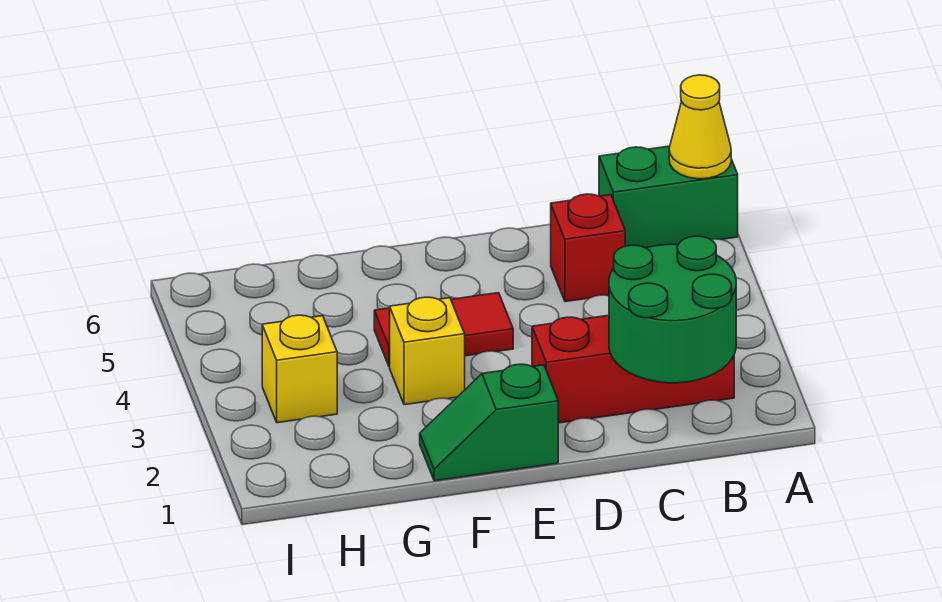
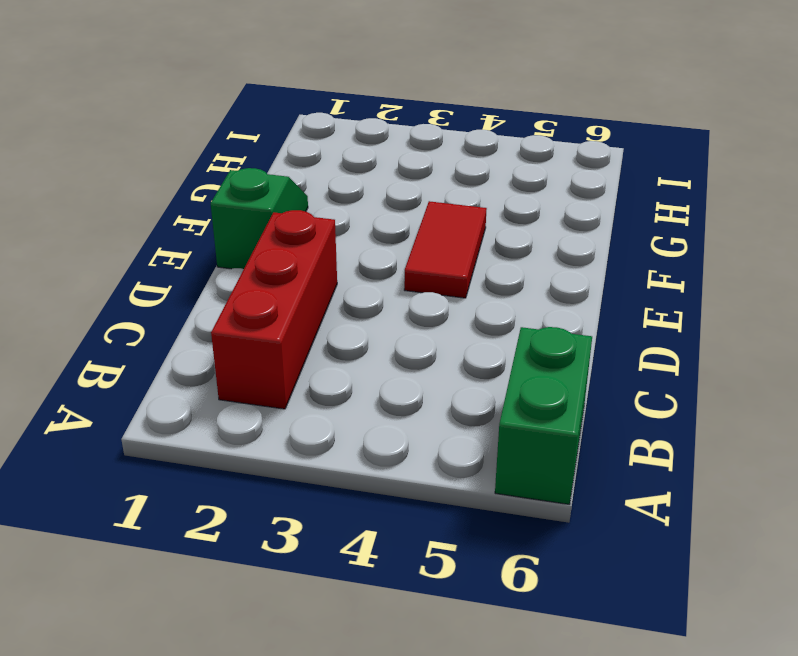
none -> red 1x1 brick [551,194,625,302]
none -> yellow 1x1 brick [390,297,465,405]

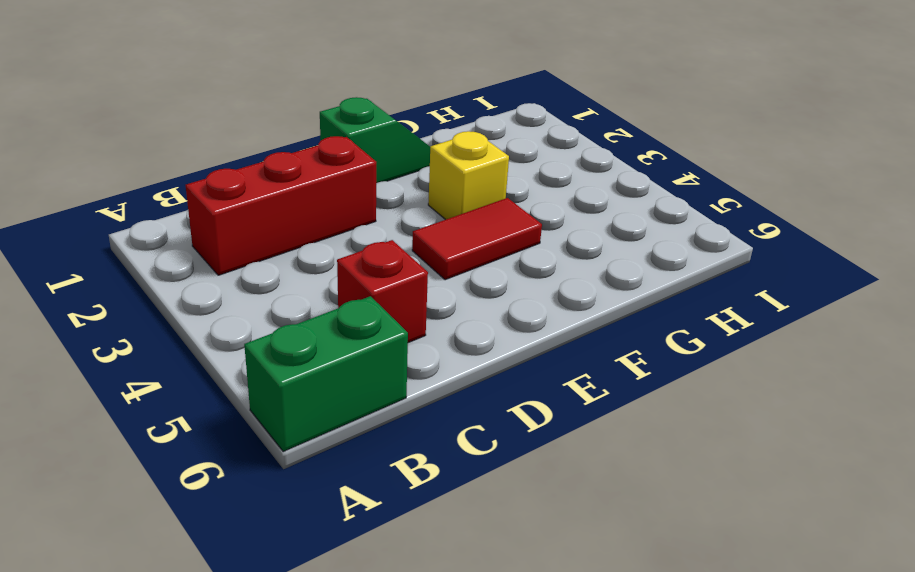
none -> yellow 1x1 brick [262,315,337,423]
none -> yellow 1x1 cone [669,75,731,179]

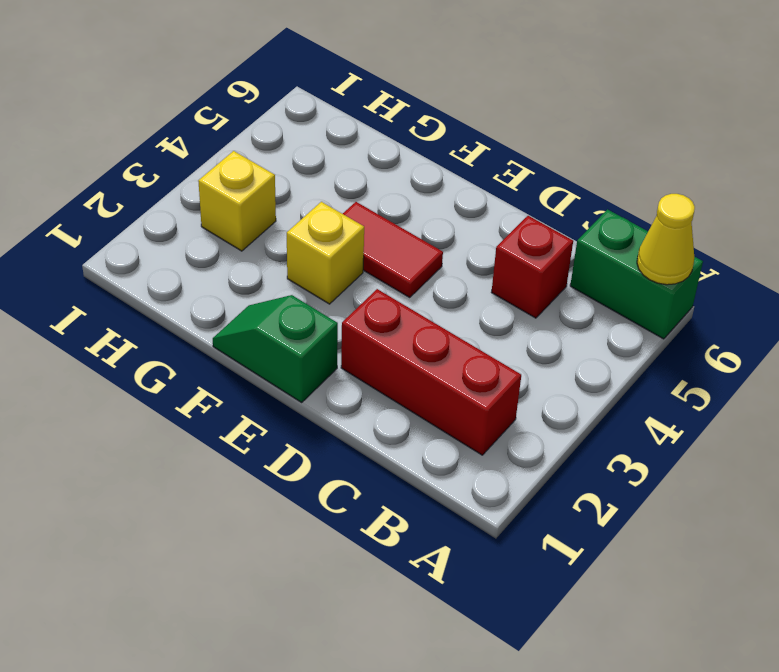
none -> green 2x2 round brick [609,236,736,383]

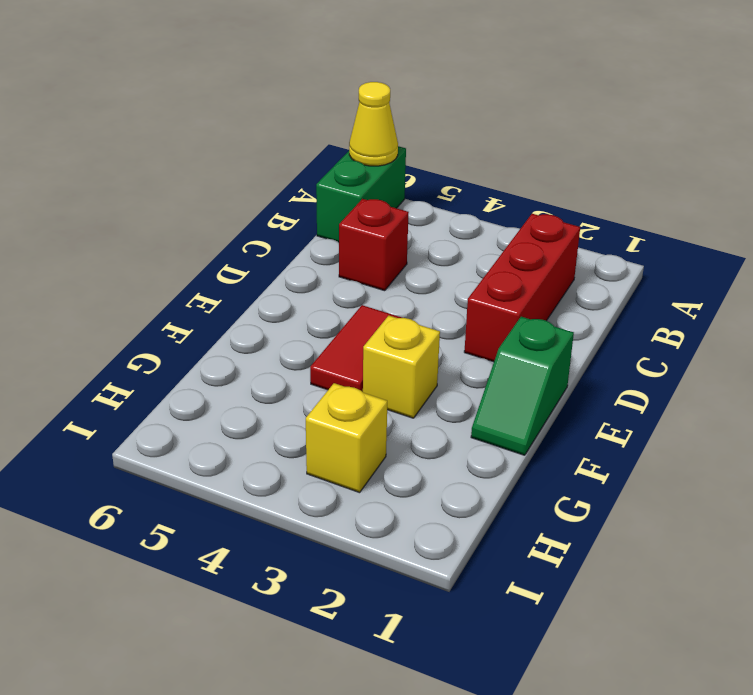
none -> green 2x2 round brick [609,236,736,383]

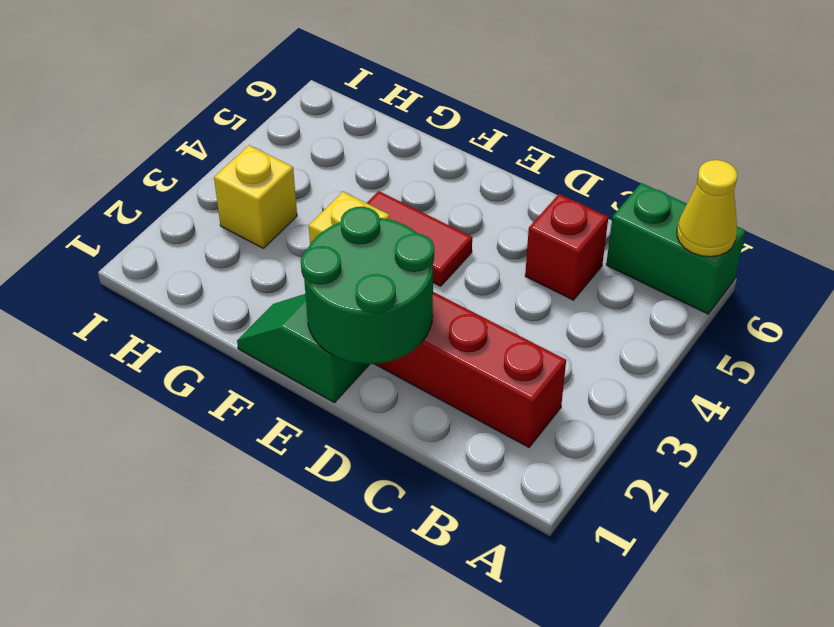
green 2x2 round brick [301,207,434,364] -> green 2x2 round brick moved to [609,236,736,383]

